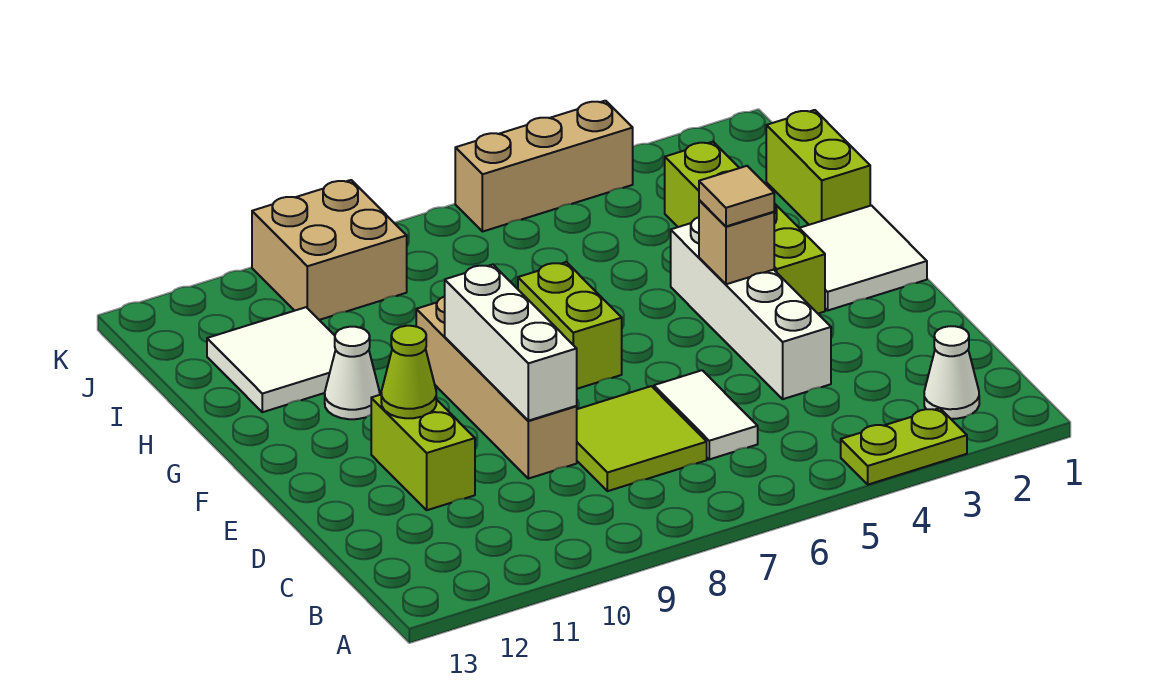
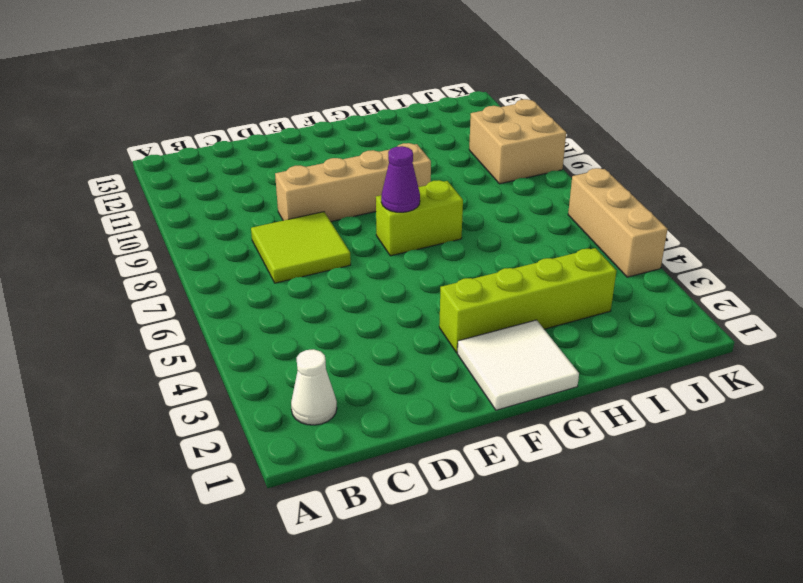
purple 1x1 cone [381,146,420,212] -> none
none -> lime 1x2 plate [841,408,967,485]
none -> white 1x2 tile [654,370,758,459]
none -> white 1x4 brick [671,217,831,399]

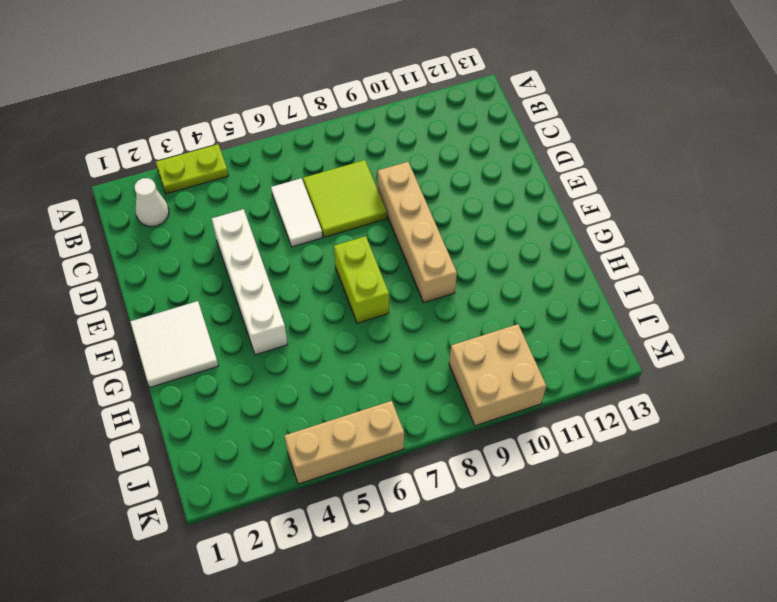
none -> lime 1x2 brick [371,395,475,510]
none -> lime 1x4 brick [665,142,825,314]
none -> white 1x1 cone [325,327,380,419]

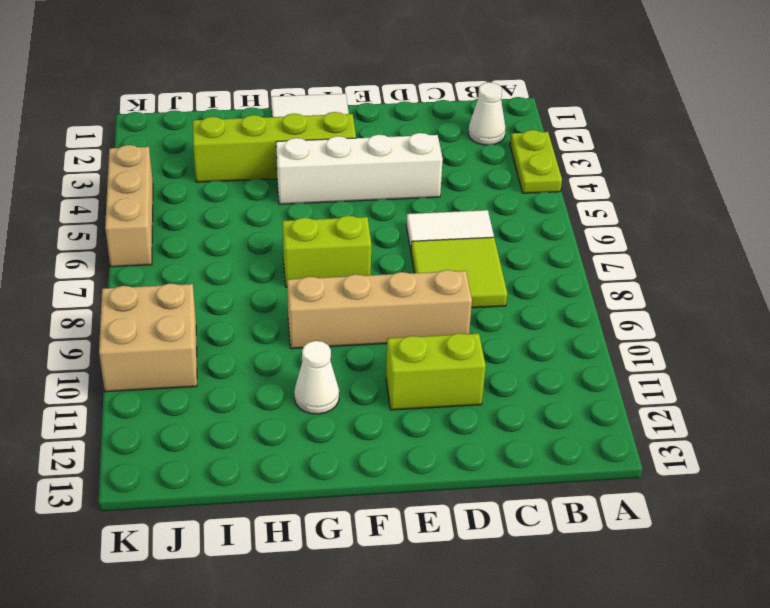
none -> lime 1x2 brick [766,110,870,225]
none -> white 2x2 tile [207,307,336,412]
none -> white 1x3 brick [445,265,577,421]

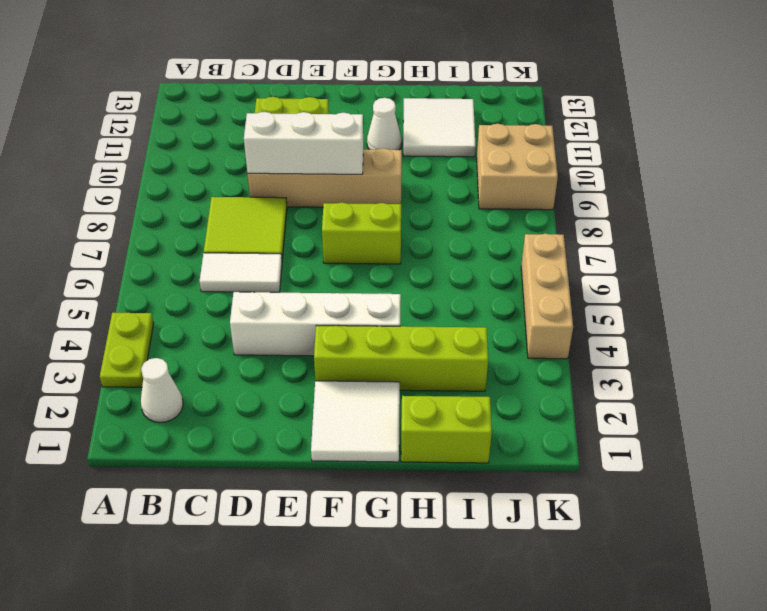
none -> lime 1x1 cone [381,326,436,418]
none -> tan 1x1 brick [699,200,774,284]
none -> tan 1x1 tile [699,166,774,226]

